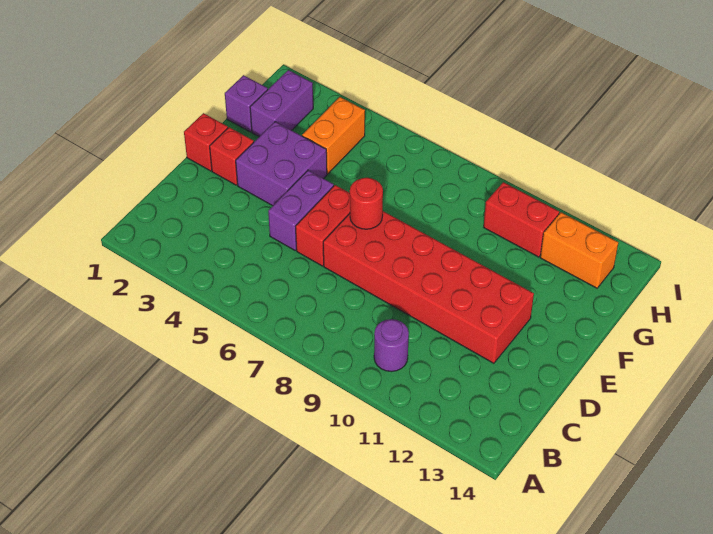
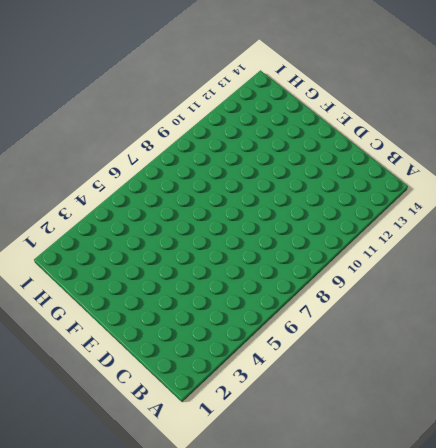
none -> purple 1x1 round brick [374,319,409,372]
none -> purple 1x2 brick [268,170,334,250]
none -> red 1x2 brick [295,185,350,266]

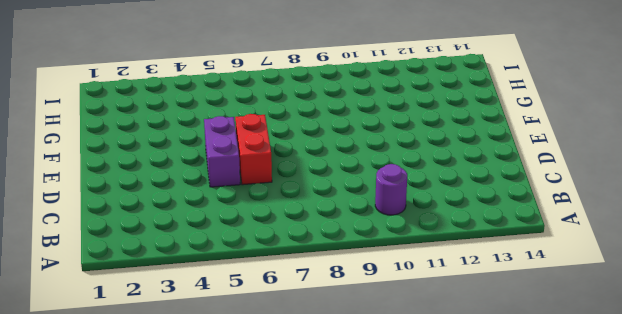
none -> red 2x6 brick [323,211,534,363]
none -> red 1x1 brick [184,113,228,171]
none -> red 1x1 brick [210,127,254,185]

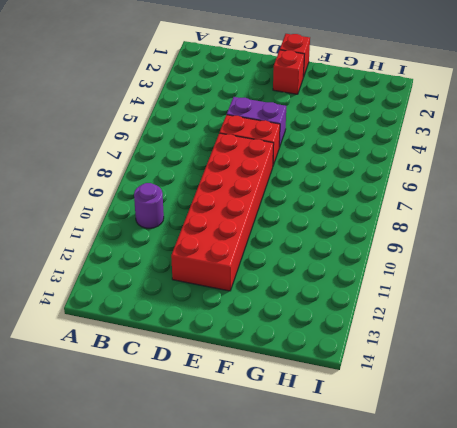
none -> purple 2x2 brick [236,122,327,206]
none -> purple 1x1 brick [225,75,268,132]
none -> purple 1x2 brick [250,70,313,137]

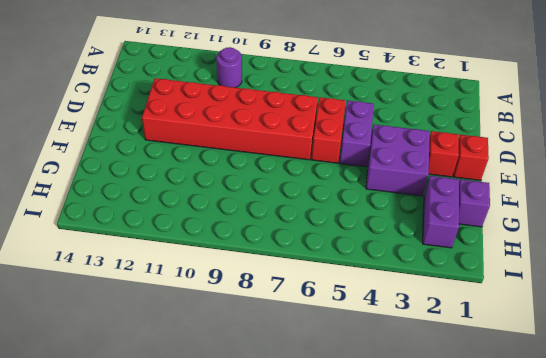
none -> orange 1x2 brick [302,97,365,174]
none -> red 1x2 brick [484,182,559,257]
none -> orange 1x2 brick [540,212,618,288]

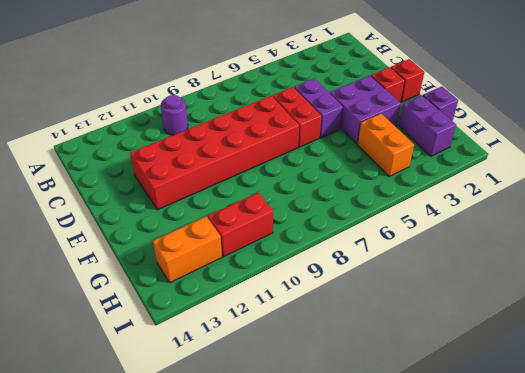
none -> red 1x1 round brick [350,178,383,229]

